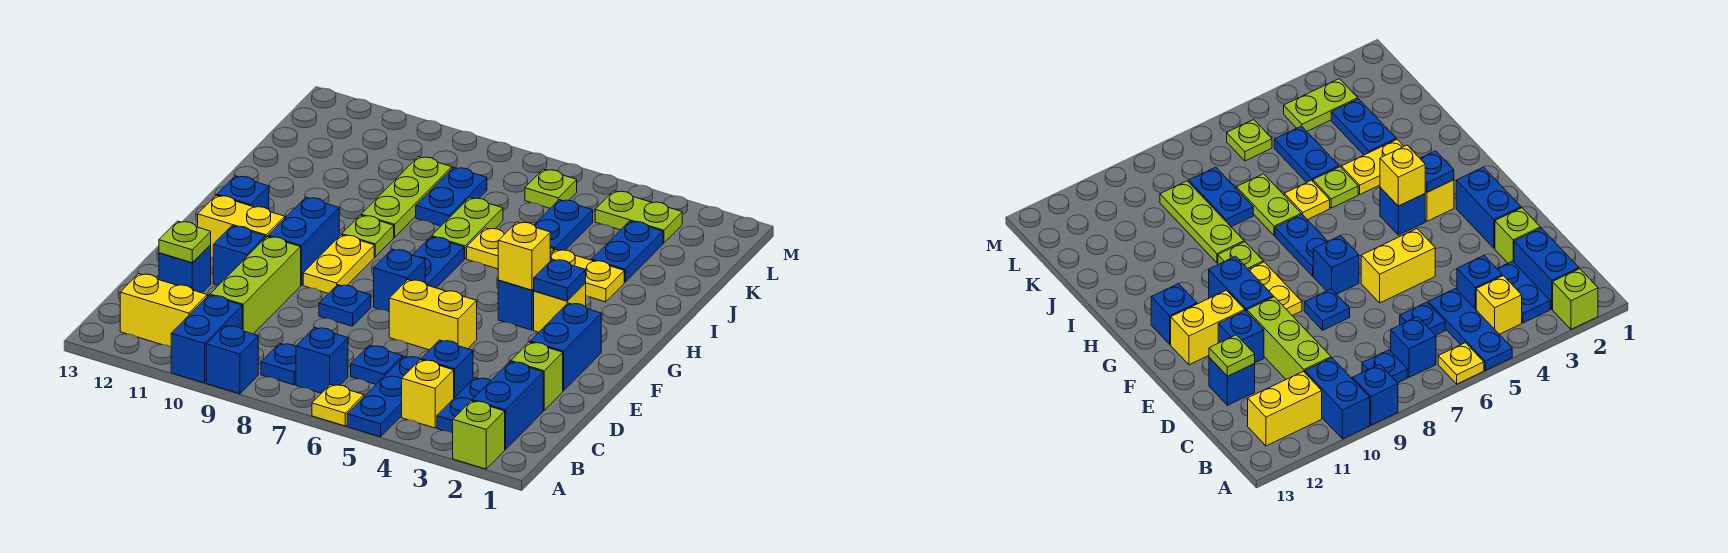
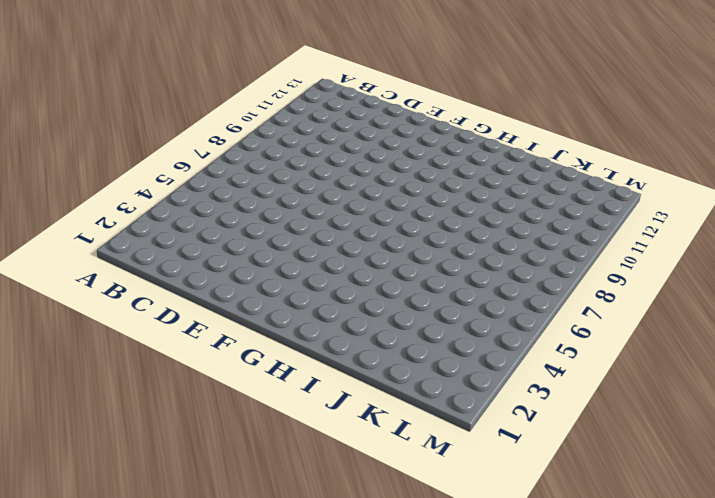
none -> lime 1x1 brick [453,401,505,469]
none -> blue 1x3 plate [347,356,421,437]
none -> yellow 1x1 plate [312,385,364,426]
none -> blue 1x1 brick [206,326,258,394]

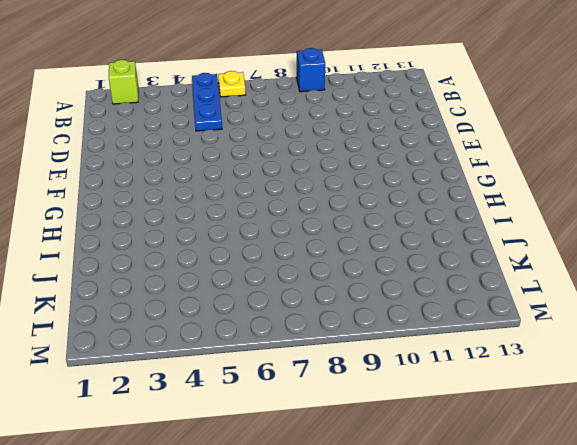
none -> blue 1x2 brick [171,295,242,383]
none -> blue 1x2 brick [472,362,543,450]
none -> blue 1x2 plate [437,378,491,433]
none -> yellow 1x1 brick [402,360,454,428]

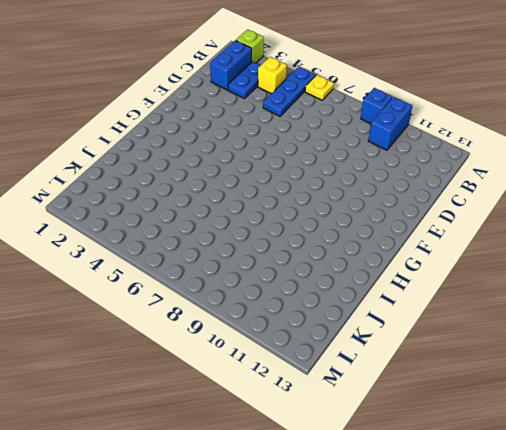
none -> blue 1x1 brick [296,327,348,393]
none -> blue 1x1 plate [261,343,296,385]
none -> yellow 1x2 brick [120,274,207,347]
none -> blue 1x1 brick [421,340,473,398]

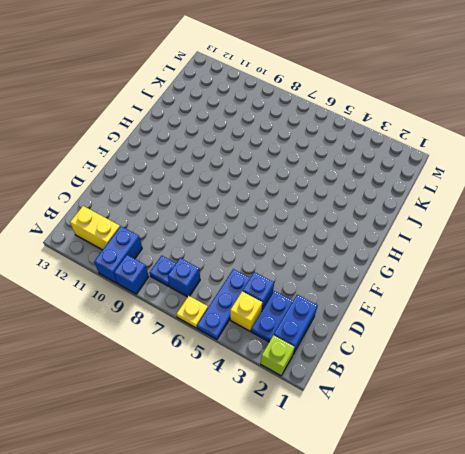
none -> blue 1x1 plate [351,345,403,384]
none -> lime 1x3 brick [210,237,301,334]
none -> lime 1x1 brick [511,342,563,410]
none -> blue 1x1 brick [159,245,211,293]

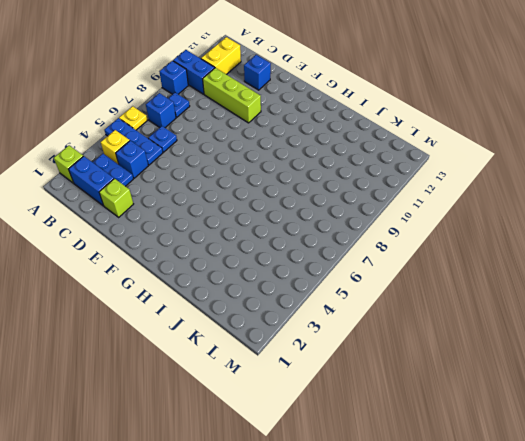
none -> blue 1x2 brick [530,303,601,391]
none -> yellow 1x2 brick [389,280,477,350]
none -> blue 1x1 plate [319,285,371,326]
none -> blue 1x1 brick [213,226,265,285]

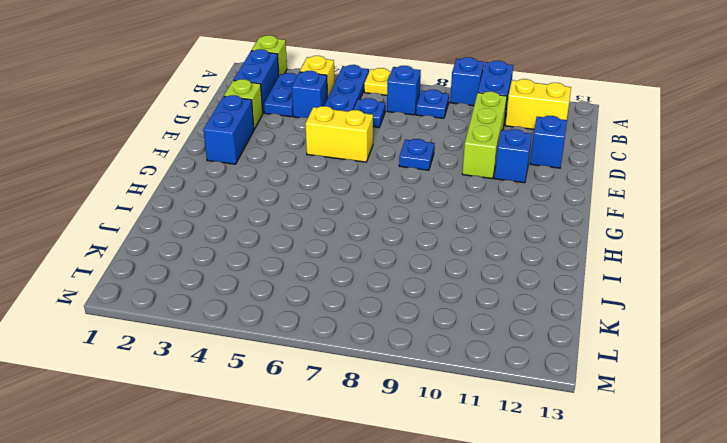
none -> blue 1x1 brick [374,249,425,312]
none -> yellow 1x2 plate [303,235,374,294]
none -> blue 1x2 brick [268,197,339,285]
none -> yellow 1x2 brick [198,195,285,258]

